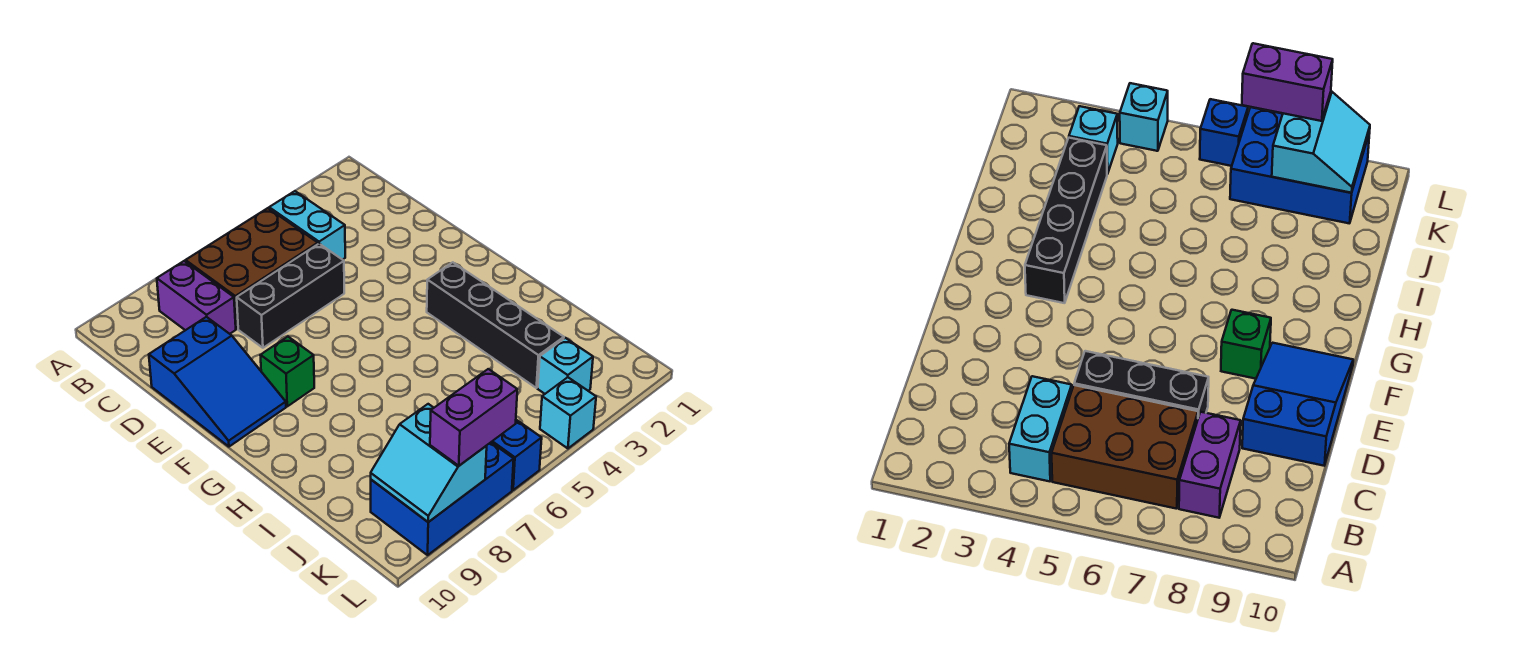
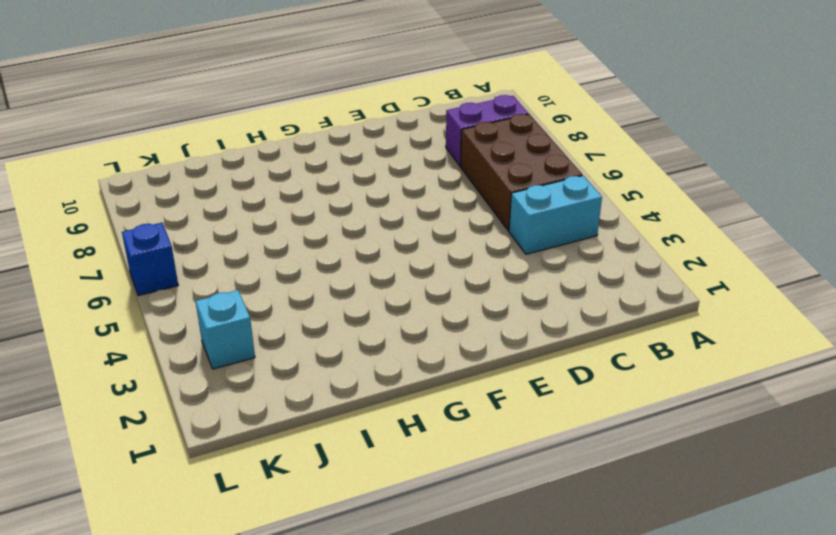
none -> black 1x3 brick [237,244,344,348]
none -> blue 2x3 slope [149,317,286,447]
none -> green 1x1 brick [260,337,314,406]

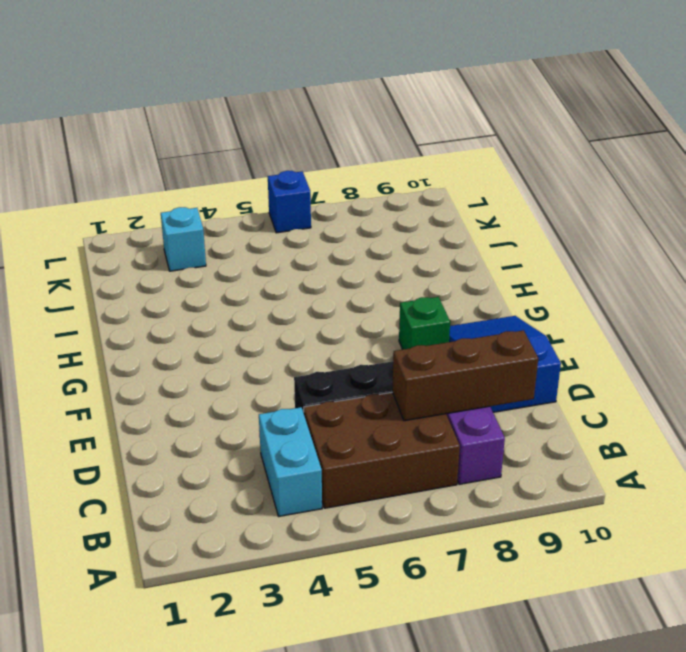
brown 1x3 brick [392,330,538,421] -> none
none -> black 1x4 brick [427,262,564,388]
none -> blue 2x3 brick [371,443,514,555]
none -> cyan 1x1 brick [540,377,596,448]

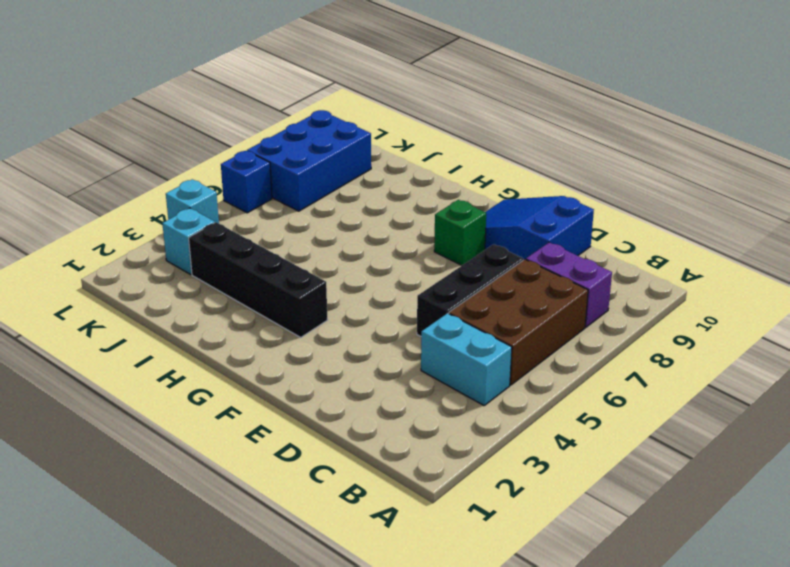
none -> cyan 2x2 slope [371,404,487,522]
none -> purple 1x2 brick [430,369,517,466]

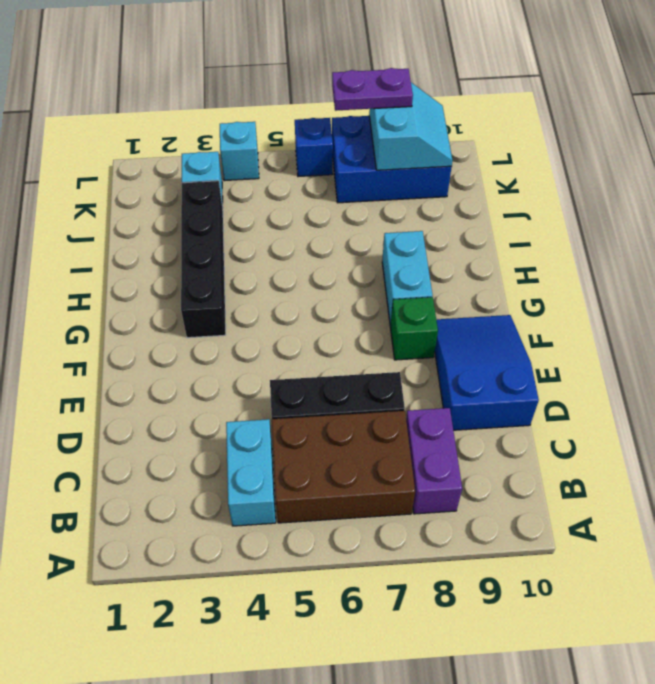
cyan 1x2 brick [382,231,433,325] -> none
purple 1x2 plate [332,68,413,111] -> purple 1x2 brick [430,369,517,466]

